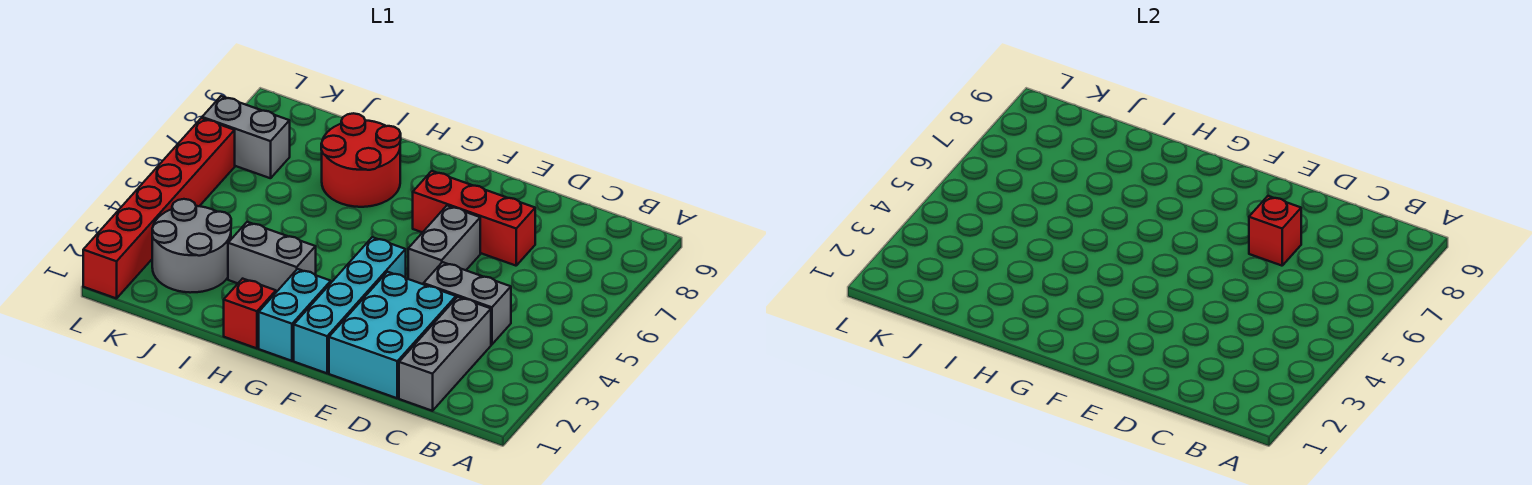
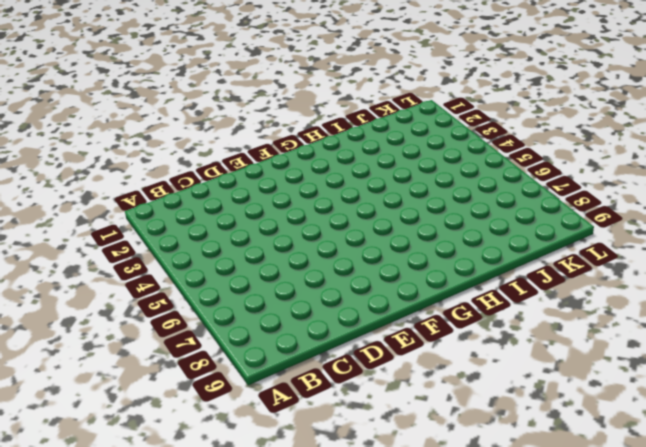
none -> grey 1x3 brick [399,297,491,411]
none -> grey 1x2 brick [423,262,511,344]
none -> cyan 2x3 brick [329,272,456,398]

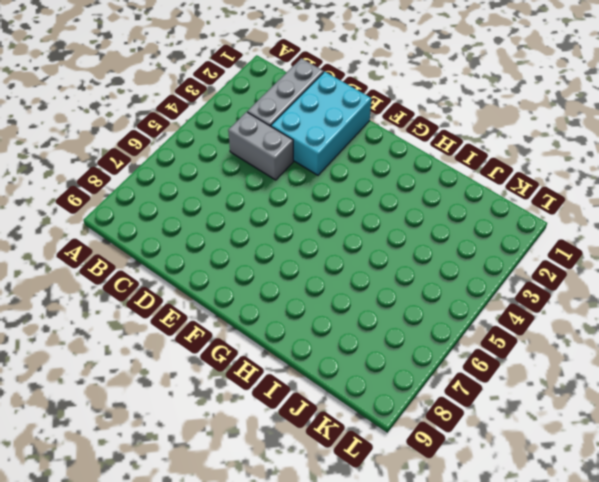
none -> red 1x3 brick [413,171,535,266]
none -> grey 1x2 brick [408,206,480,284]
none -> cyan 1x4 brick [294,237,406,373]

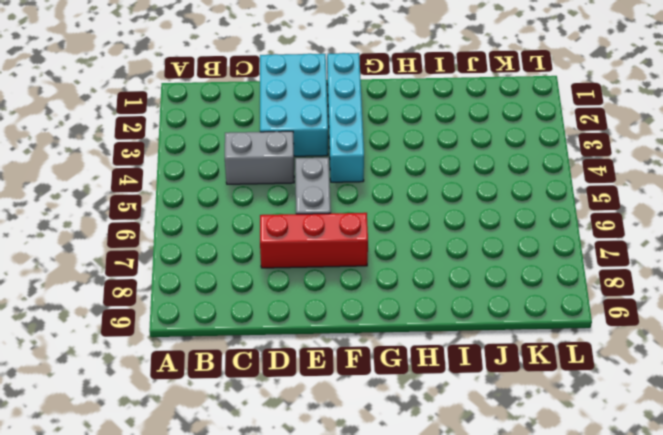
none -> grey 1x3 brick [399,297,491,411]
none -> cyan 1x2 brick [259,269,331,361]
none -> red 1x1 brick [224,279,276,348]

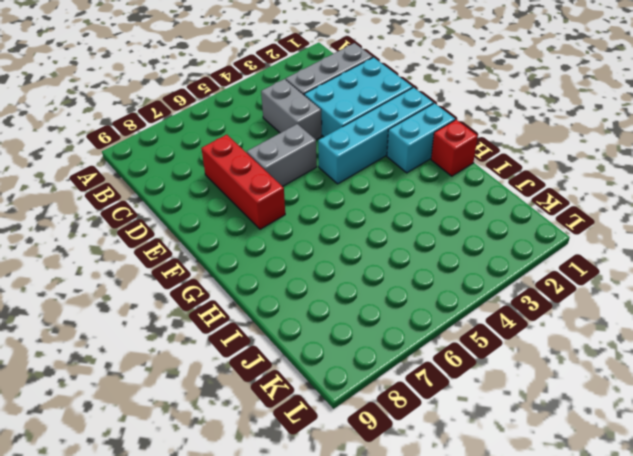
none -> grey 1x2 brick [228,222,316,292]
none -> red 2x2 round brick [321,113,401,207]
none -> grey 2x2 round brick [152,199,231,293]

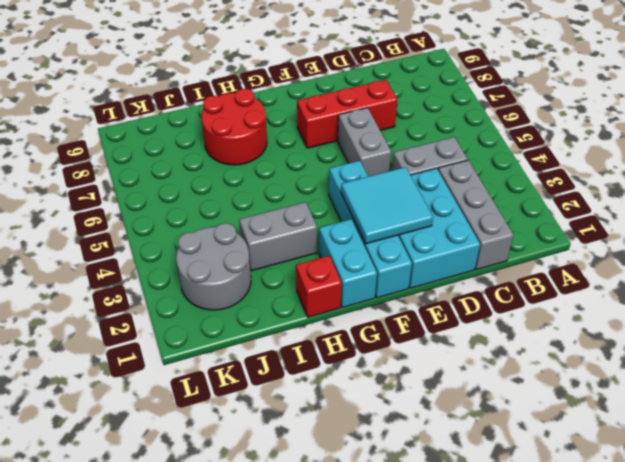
cyan 2x2 tile [341,167,433,244] -> none
none -> grey 1x2 brick [202,96,290,178]
none -> red 1x6 brick [83,118,235,299]
none -> red 1x1 brick [1249,196,1301,266]

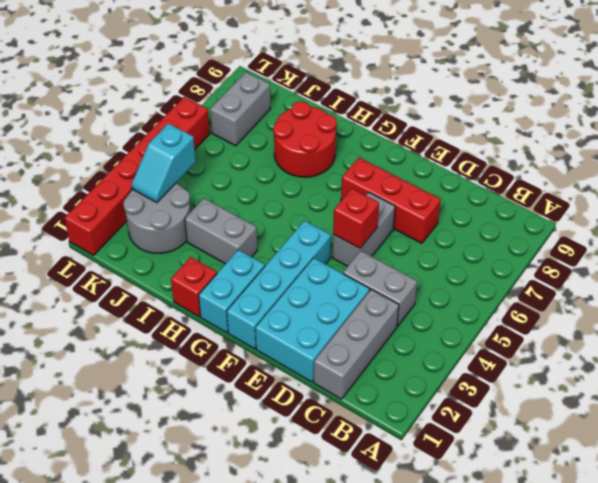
red 1x1 brick [333,188,379,248] -> red 1x1 brick moved to [1249,196,1301,266]
cyan 1x2 slope [132,123,196,203] -> none
grey 1x2 brick [210,72,271,146] -> grey 1x2 brick turned to [202,96,290,178]

